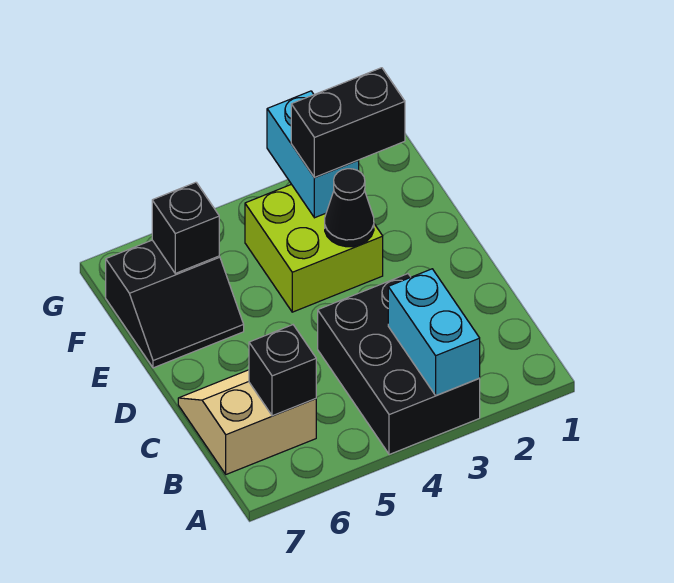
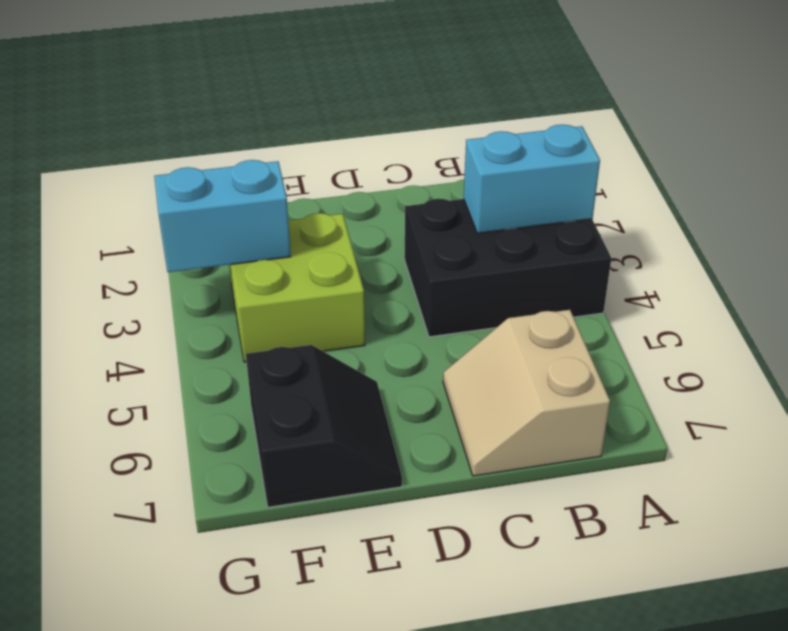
none -> black 1x1 brick [249,325,316,416]
none -> black 1x1 cone [325,169,374,247]

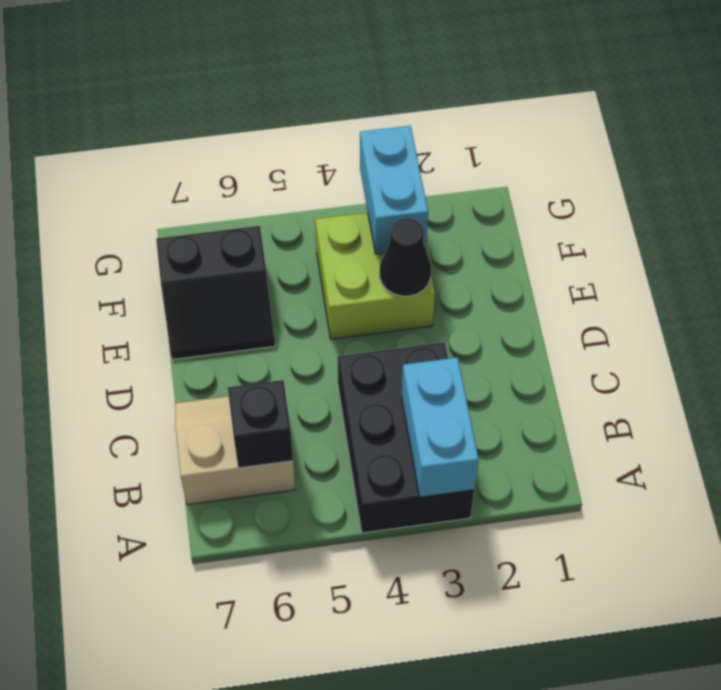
none -> black 1x1 brick [152,182,219,273]
none -> black 1x2 brick [291,68,405,178]

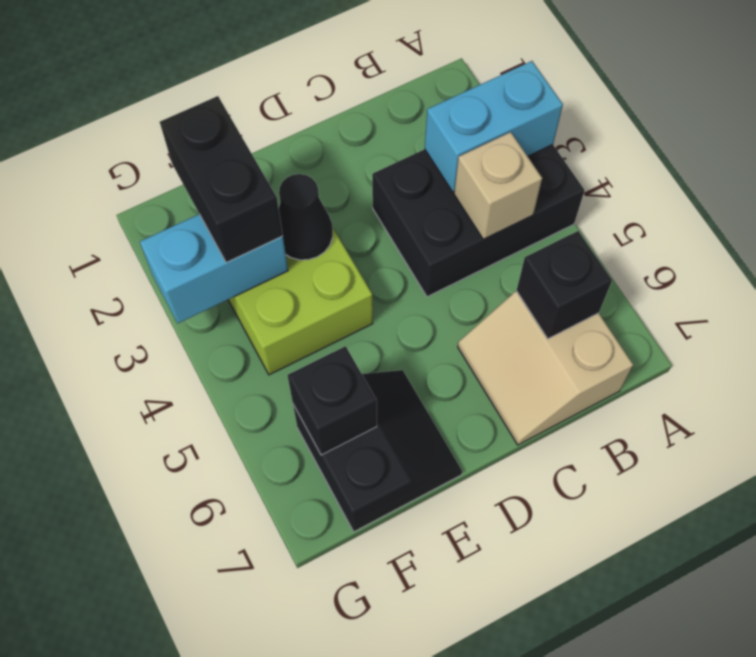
tan 1x1 brick [454,132,542,239] -> none

